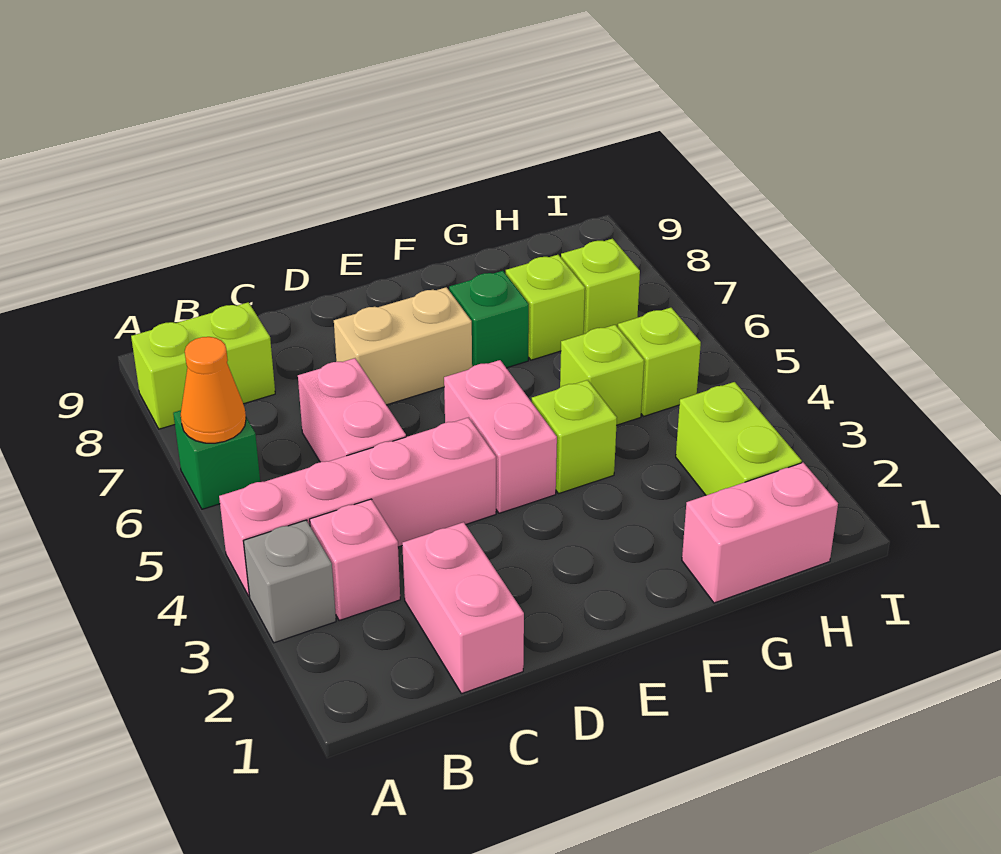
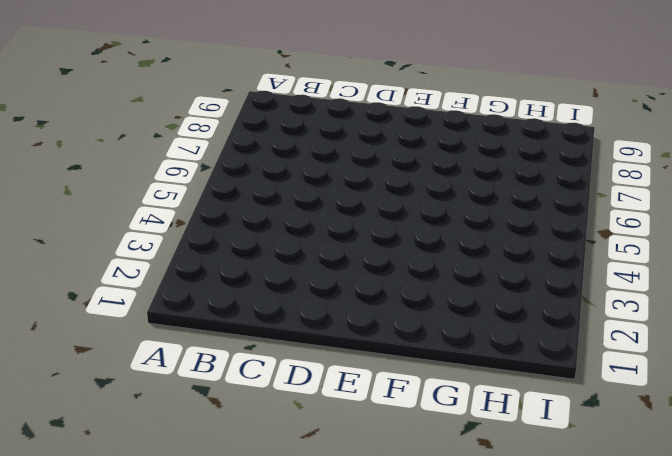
none -> grey 1x1 brick [244,520,336,643]
none -> pink 1x4 brick [219,418,496,596]
none -> green 1x1 brick [173,410,260,509]

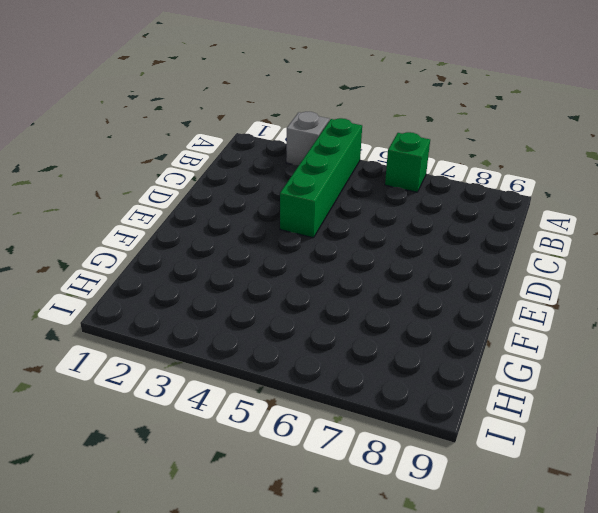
green 1x4 brick [280,118,362,238] -> pink 1x4 brick [219,418,496,596]
none -> lime 1x2 brick [131,302,275,429]
none -> pink 1x1 brick [310,499,400,620]
none -> pink 1x2 brick [402,522,524,694]

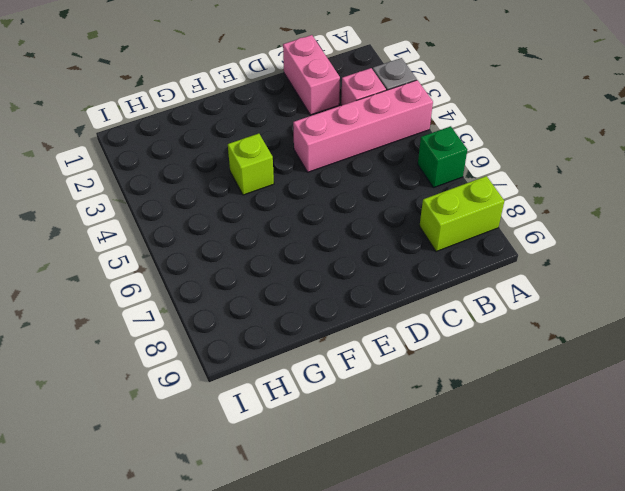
none -> pink 1x2 brick [298,358,406,462]
none -> tan 1x2 brick [334,287,472,405]
none -> pink 1x2 brick [444,360,557,513]

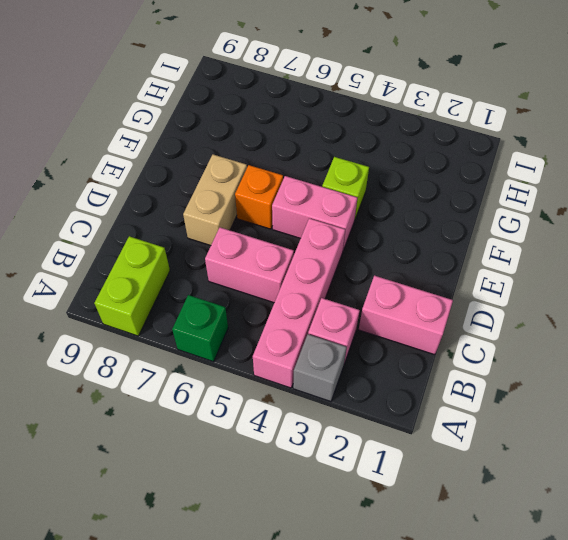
orange 1x1 brick [235,165,283,229] -> none
none -> green 1x1 brick [449,271,529,368]
none -> pink 1x2 brick [682,463,838,603]
none -> lime 1x1 brick [560,325,644,425]

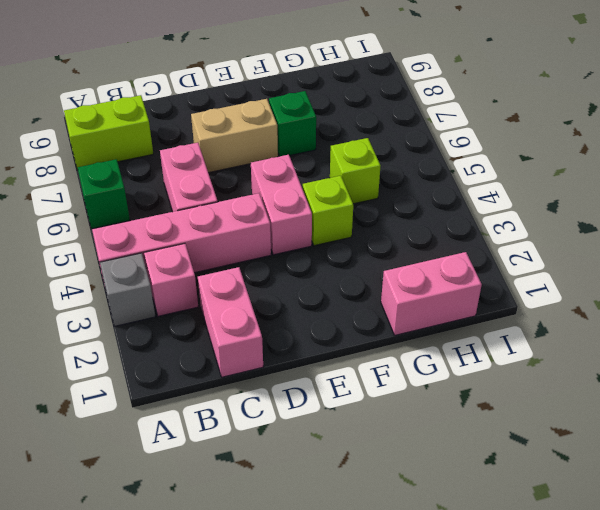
none -> lime 1x1 brick [506,255,585,360]
none -> lime 1x2 brick [676,382,802,495]
none -> lime 1x1 brick [618,308,701,416]

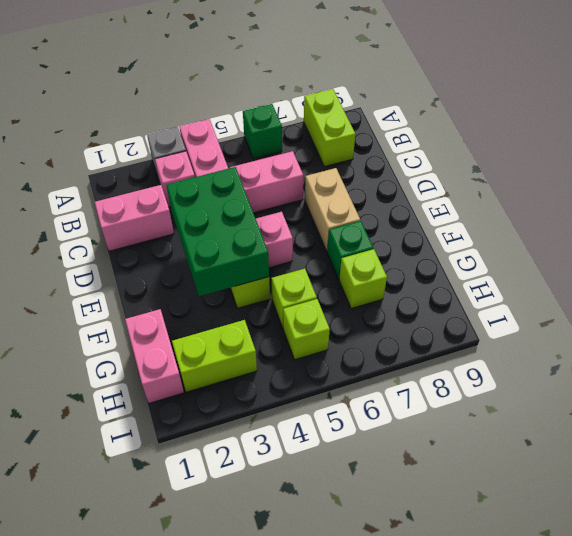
green 2x3 brick [167,167,269,296] -> none
none -> lime 1x1 brick [561,239,640,334]
none -> orange 1x1 cone [181,337,246,443]

